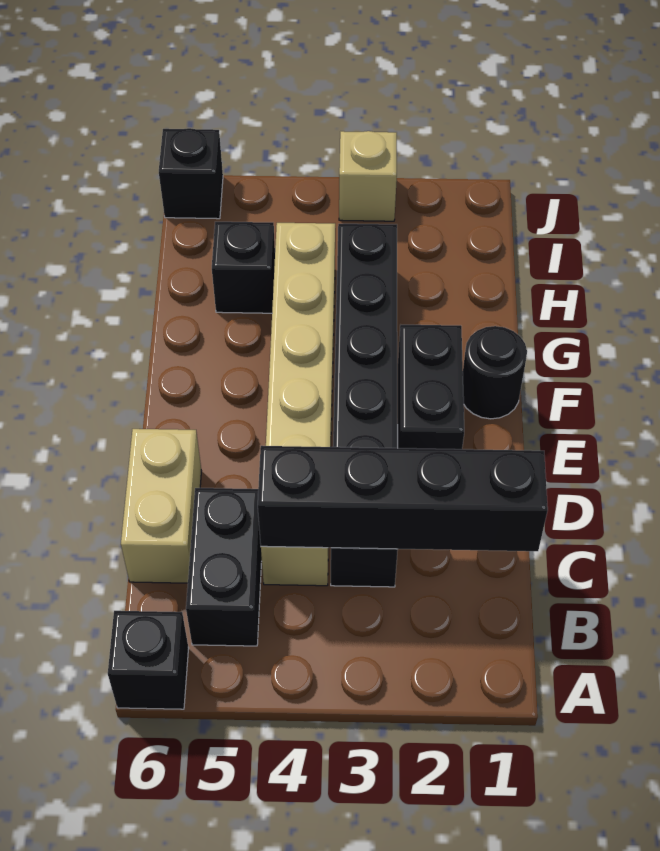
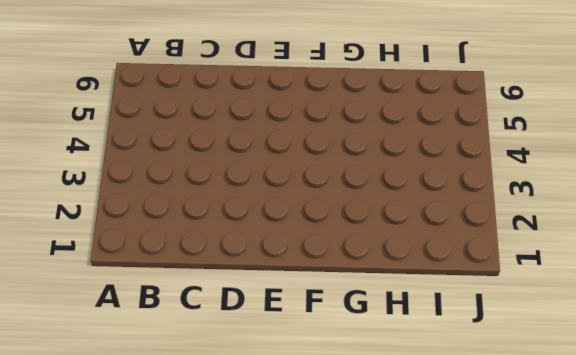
none -> black 1x1 brick [108,611,189,709]
none -> black 1x2 brick [186,488,262,646]

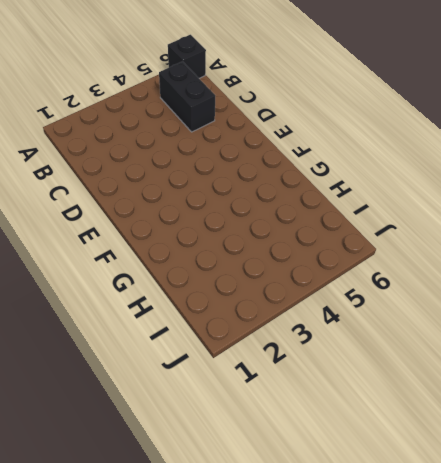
none -> black 1x6 brick [331,224,398,587]
none -> tan 1x6 brick [261,223,335,586]

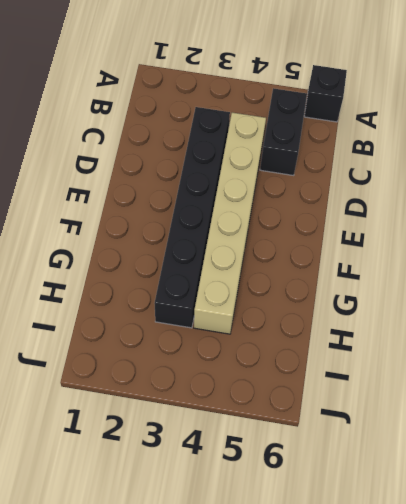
none -> tan 1x2 brick [121,429,201,583]
none -> black 1x2 brick [398,325,464,449]

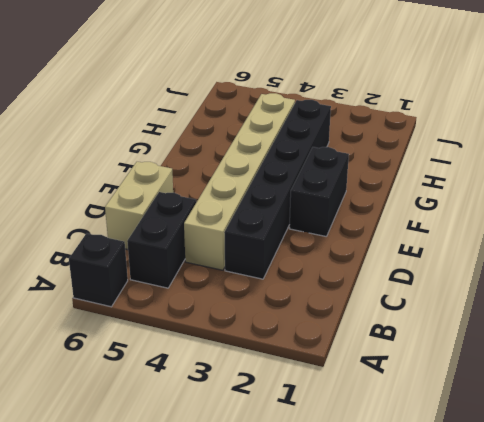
none -> black 1x1 round brick [463,326,527,419]
none -> black 1x1 brick [212,222,275,313]

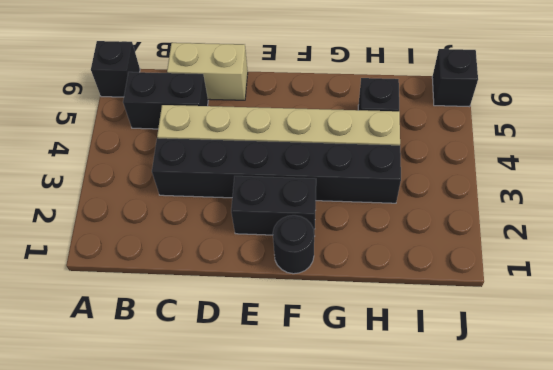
none -> tan 1x1 brick [339,131,397,221]
none -> black 1x4 brick [258,446,548,551]

